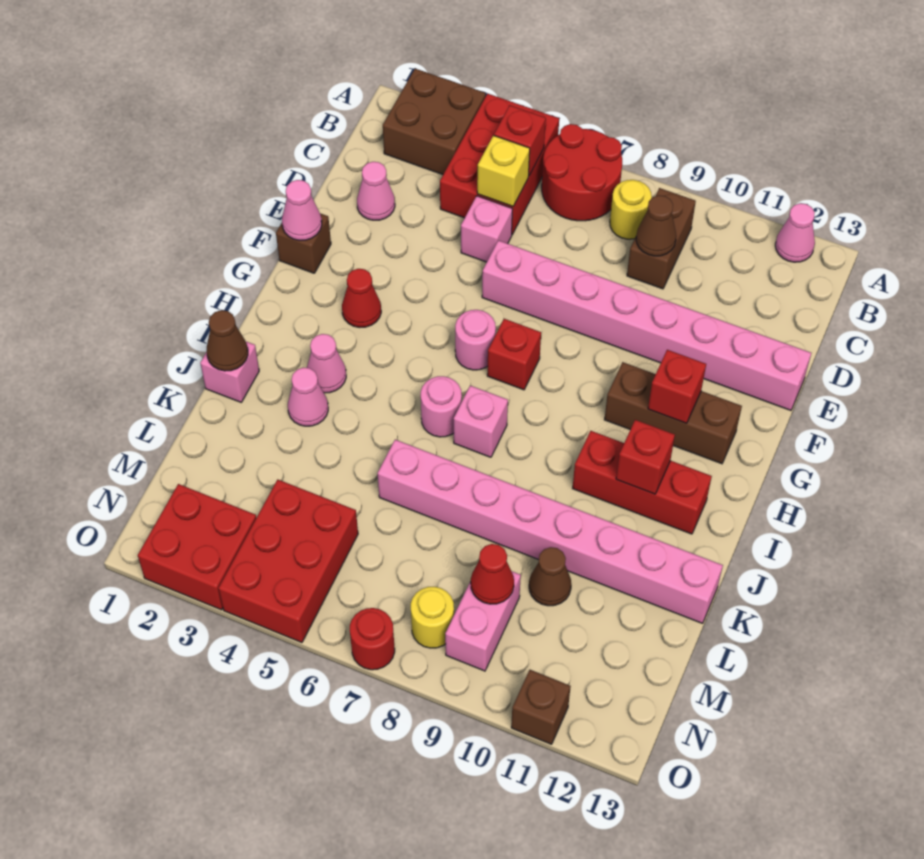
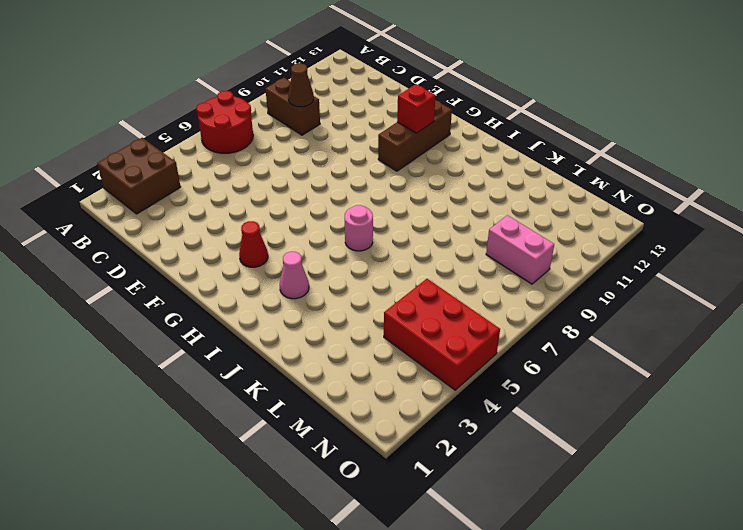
none -> red 2x3 brick [440,94,559,234]
none -> pink 1x1 cone [775,203,815,262]
none -> yellow 1x1 round brick [610,180,652,239]
none -> pink 1x1 cone [357,162,395,220]

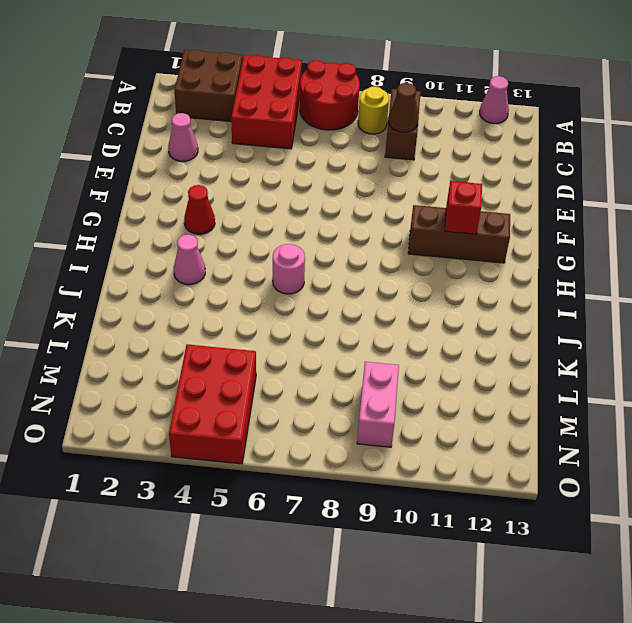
none -> pink 1x1 brick [461,196,512,262]
none -> pink 1x8 brick [482,240,811,410]
none -> brown 1x1 brick [276,213,331,273]
none -> pink 1x1 round brick [455,310,496,370]

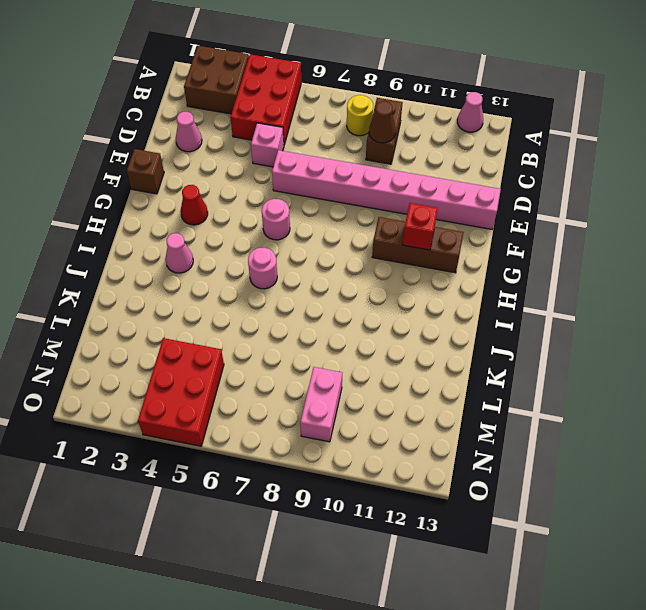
none -> red 2x2 round brick [542,124,622,221]
none -> red 1x1 brick [487,319,541,390]
none -> pink 1x1 brick [454,386,508,457]
none -> red 1x3 brick [573,431,712,534]

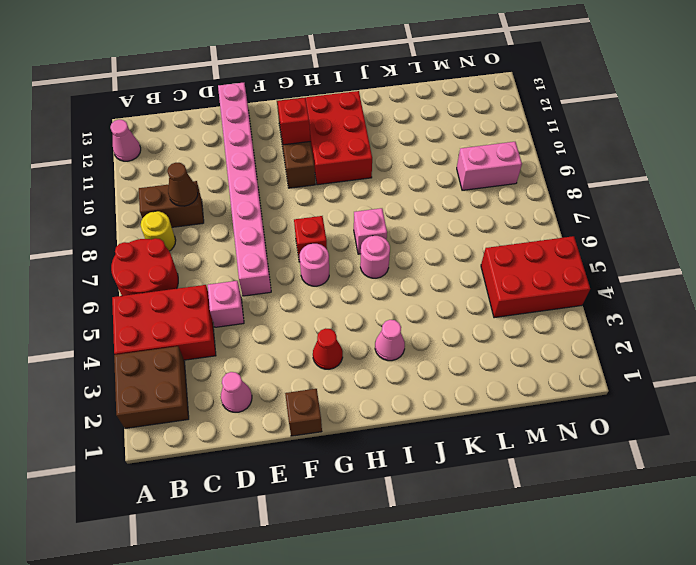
red 2x3 brick [305,91,372,185] -> red 1x3 brick [573,431,712,534]
none -> pink 1x1 brick [200,342,259,402]
none -> pink 1x1 cone [288,368,328,426]
none -> pink 1x8 brick [378,440,723,623]
none -> brown 1x1 cone [529,547,571,606]

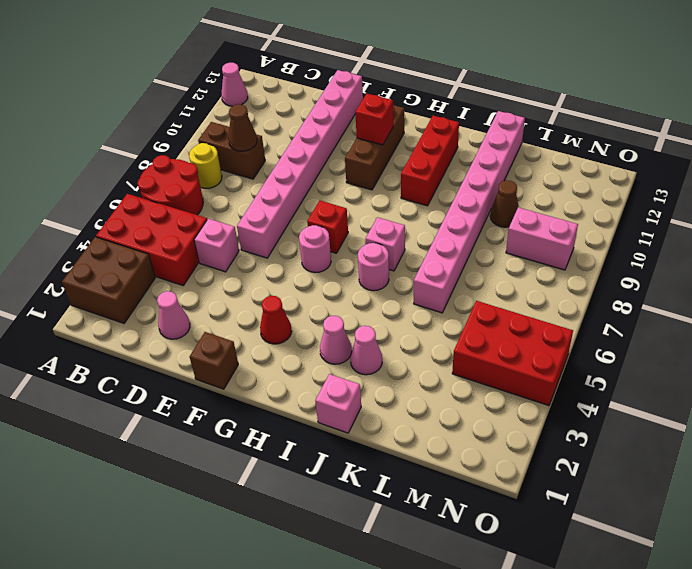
none -> red 2x2 brick [138,484,256,610]
none -> yellow 1x1 round brick [411,587,454,648]
none -> red 1x1 round brick [350,608,395,670]
none -> brown 1x1 brick [511,670,571,744]

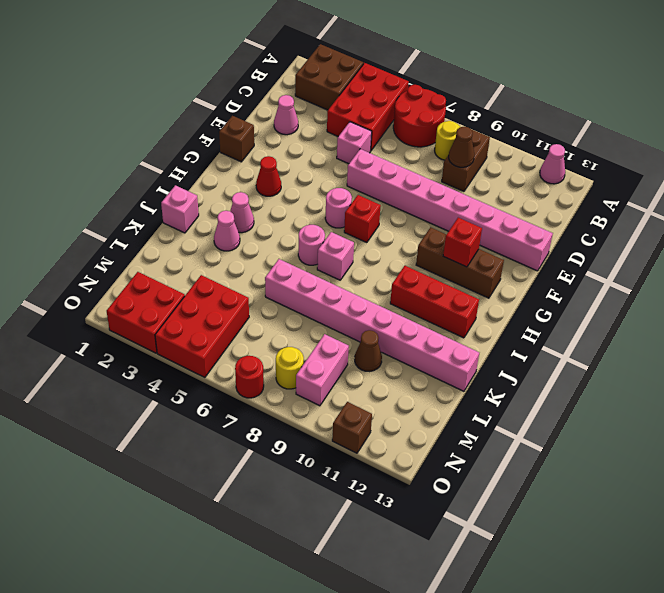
none -> red 1x1 brick [494,105,546,175]
none -> yellow 1x1 brick [477,135,530,206]
none -> pink 1x1 cone [282,180,322,240]
none -> red 1x1 brick [616,420,675,494]

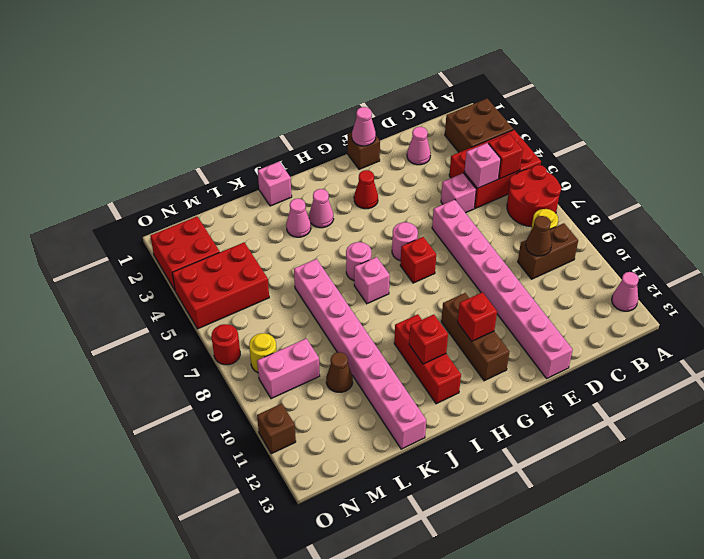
pink 1x1 brick [465,143,501,188] -> yellow 1x1 brick [477,135,530,206]
none -> brown 1x1 cone [207,310,248,371]
none -> red 1x1 cone [471,544,514,604]

